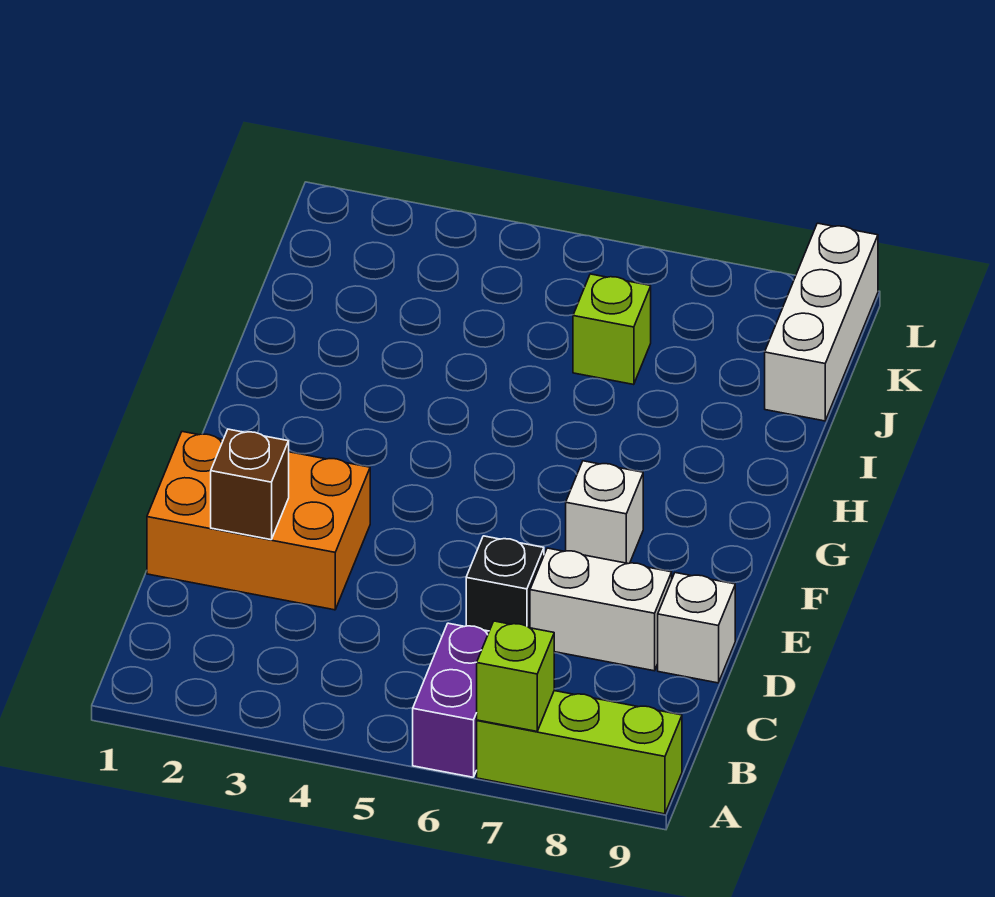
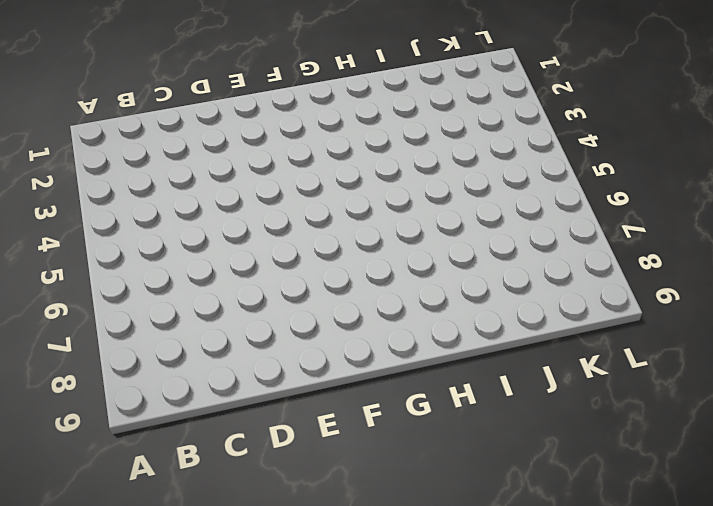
none -> purple 1x2 brick [413,623,489,777]
none -> lime 1x3 brick [477,691,682,814]

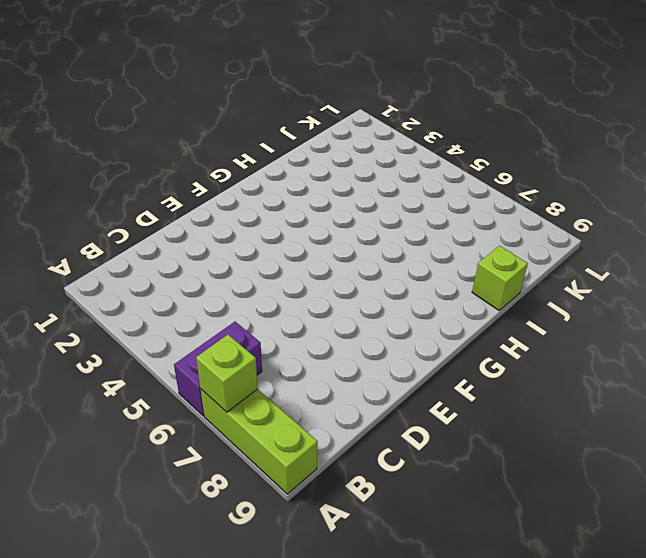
lime 1x1 brick [472,246,528,310] -> lime 1x1 brick moved to [573,274,651,385]
none -> orange 2x3 brick [147,432,370,610]
none -> black 1x1 brick [466,536,544,631]

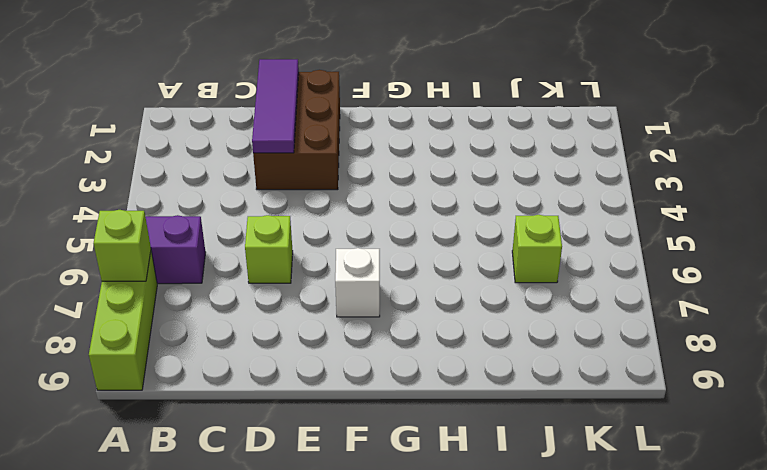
brown 2x3 brick [253,70,340,190] -> orange 2x3 brick [147,432,370,610]
purple 1x3 tile [252,59,299,153] -> brown 1x1 brick [211,429,289,540]
lime 1x1 brick [245,215,293,283] -> black 1x1 brick [466,536,544,631]
none -> white 1x2 brick [530,548,672,671]
none -> white 1x1 brick [658,573,735,683]

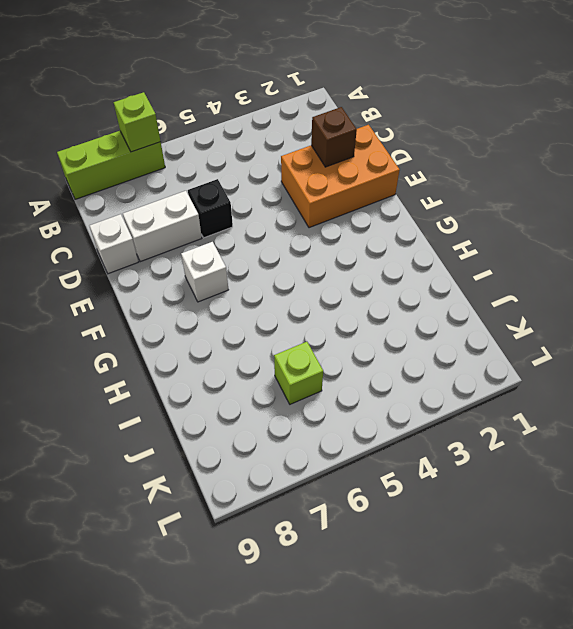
none -> purple 1x2 brick [413,623,489,777]
none -> white 1x3 brick [765,223,878,421]

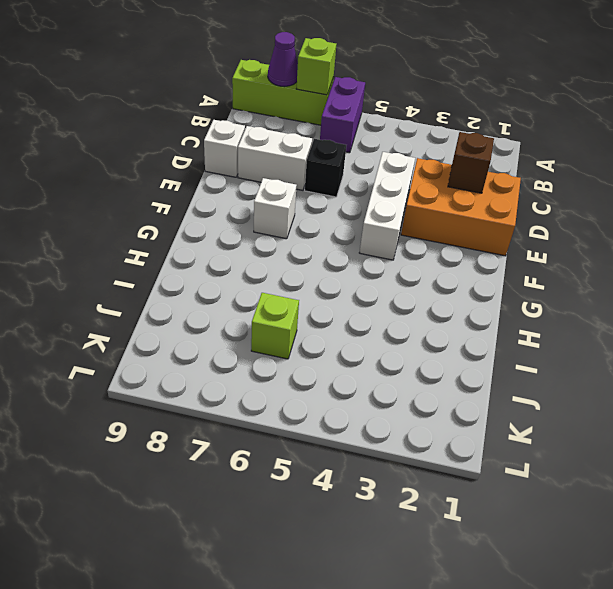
purple 1x1 cone [268,32,298,87] -> none
white 1x3 brick [359,152,415,260] -> white 1x3 brick moved to [765,223,878,421]

